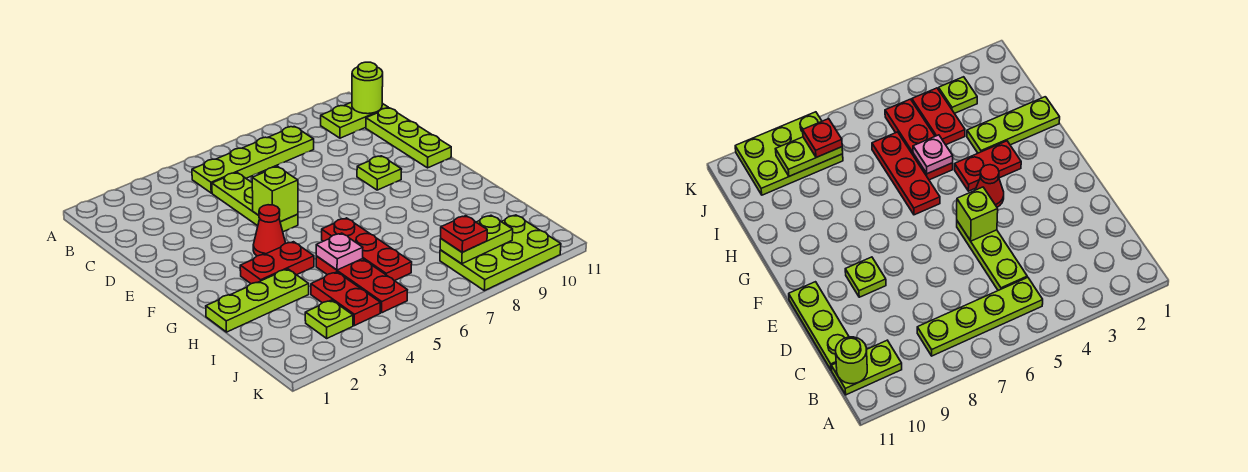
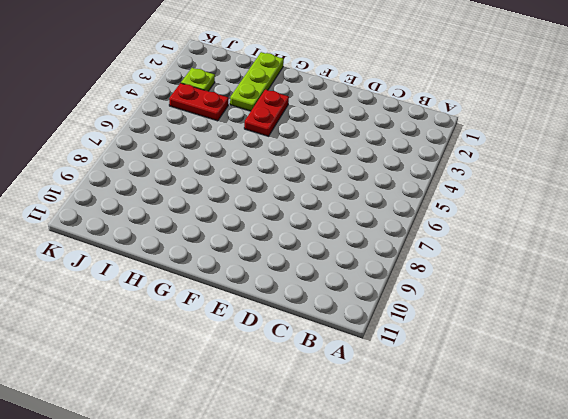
none -> lime 1x4 plate [192,126,314,193]
none -> lime 1x2 plate [321,102,388,138]
none -> lime 1x3 plate [212,173,298,232]

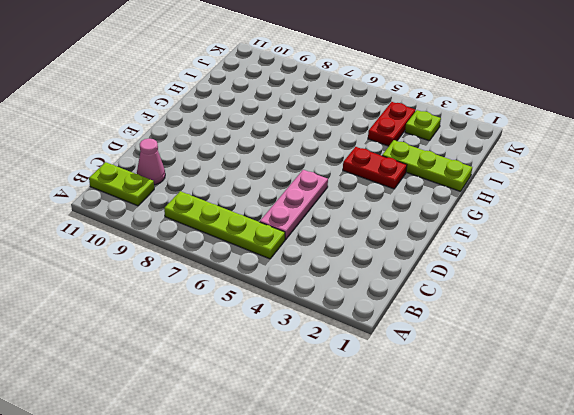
pink 1x3 plate [260,170,328,240] -> lime 1x3 plate [212,173,298,232]
pink 1x1 cone [137,139,165,185] -> none
none -> lime 1x3 plate [366,108,451,168]
none -> lime 1x1 plate [357,156,402,190]
none -> red 1x1 cone [253,205,286,256]

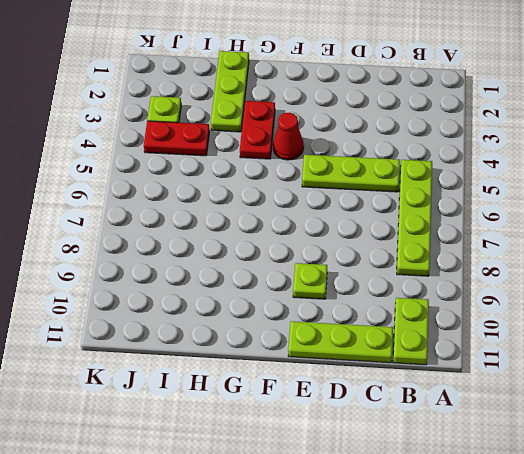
none -> red 1x3 plate [322,218,412,281]
none -> red 1x3 plate [316,256,407,313]
none -> lime 2x3 plate [440,215,561,291]

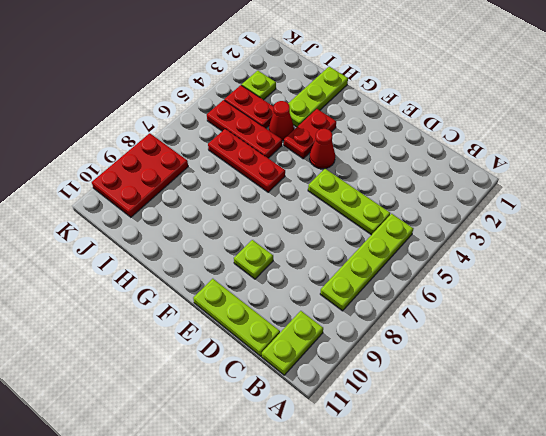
red 1x1 cone [269,101,294,141] -> none
red 2x3 plate [92,133,188,217] -> lime 2x3 plate [440,215,561,291]
none -> lime 1x1 round brick [352,62,383,114]
none -> lime 1x1 brick [252,167,298,222]
none -> pink 1x1 plate [316,233,363,270]

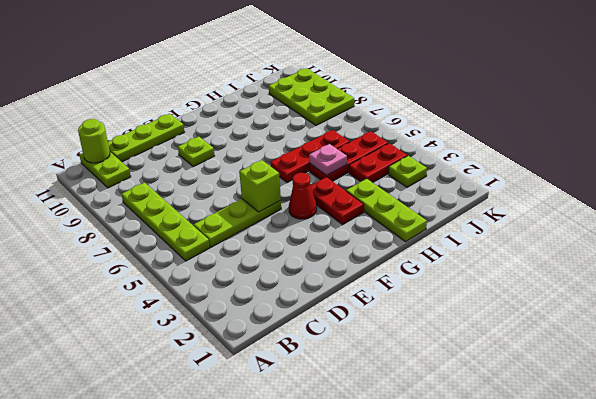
none -> lime 1x2 plate [440,215,513,264]
none -> red 1x1 plate [441,216,487,252]

